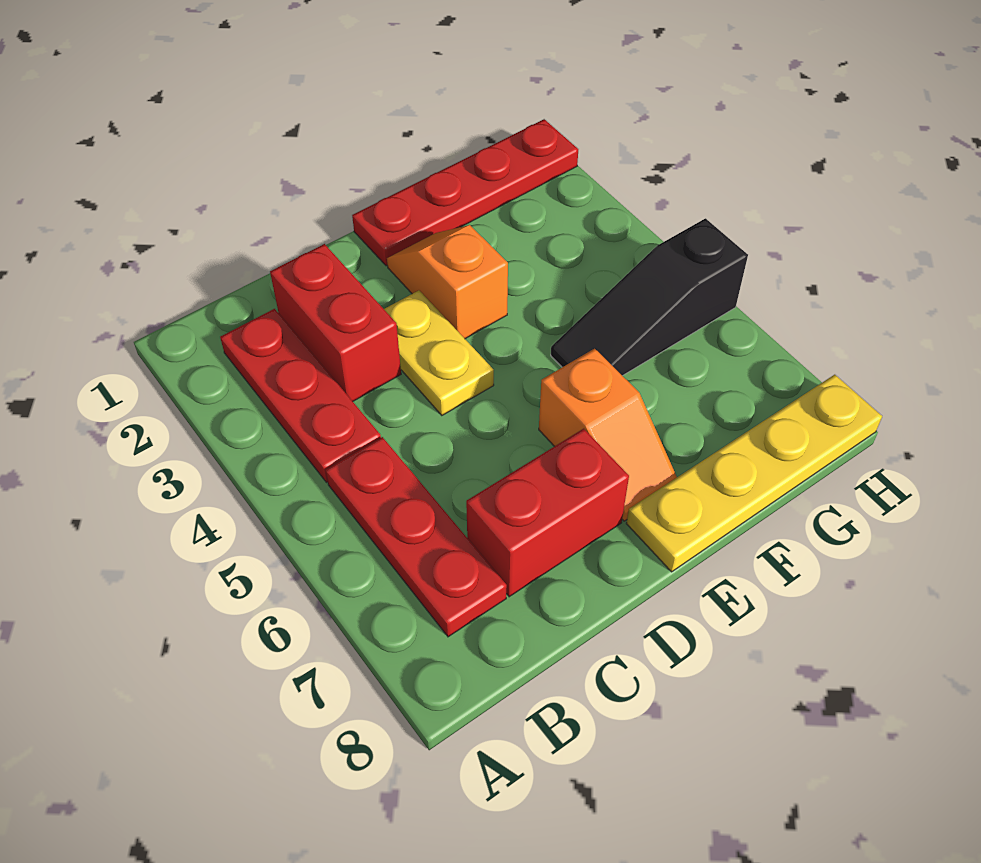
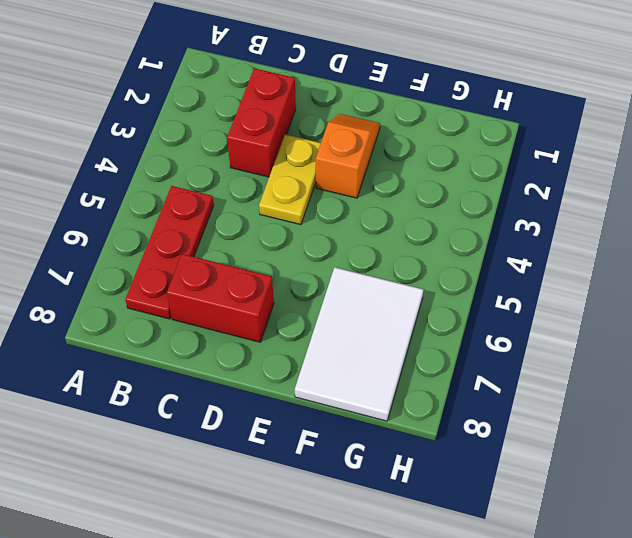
white 2x3 tile [295,267,423,421] -> yellow 1x4 plate [626,375,882,572]
none -> red 1x3 plate [220,309,381,483]
none -> red 1x4 plate [352,119,578,266]

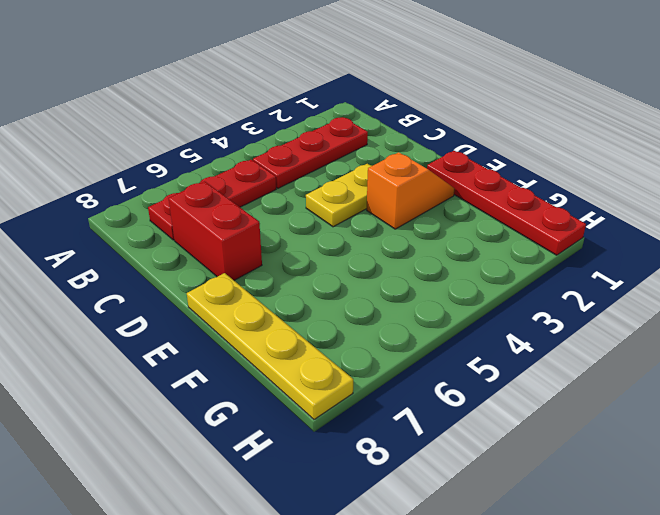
none -> red 1x2 brick [270,244,401,401]
none -> orange 1x2 slope [539,349,677,521]

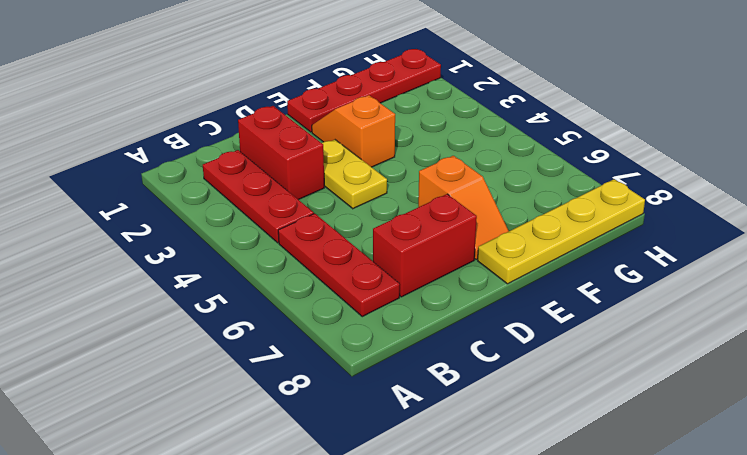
none -> black 1x3 slope [551,218,748,376]

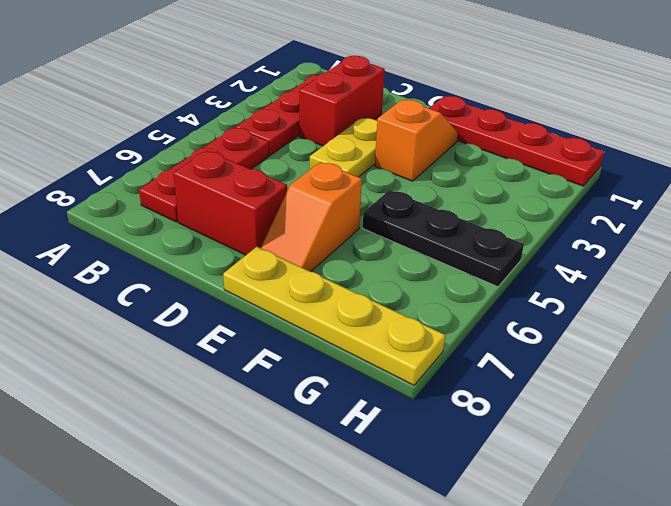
black 1x3 plate [363,190,524,287] -> black 1x3 slope [551,218,748,376]

